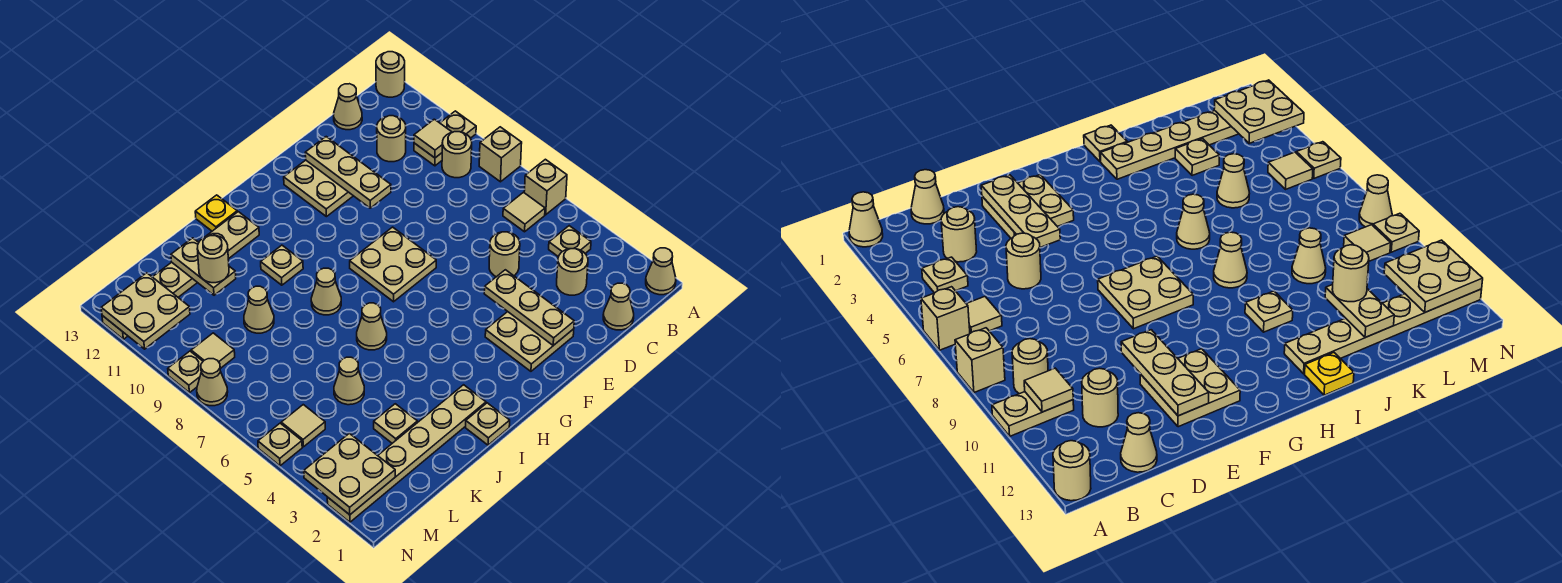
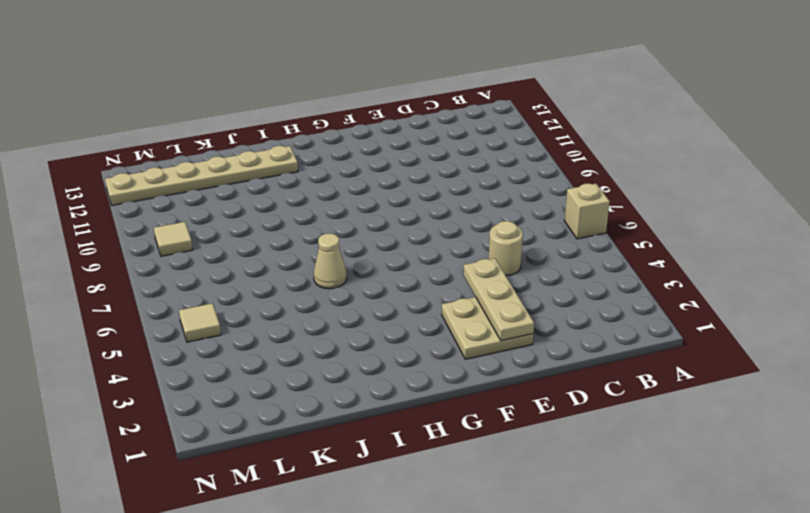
none -> tan 1x1 cone [646,248,676,295]
none -> tan 1x1 brick [479,127,522,182]
none -> tan 1x2 plate [414,111,476,166]
none -> tan 1x1 round brick [376,52,405,97]

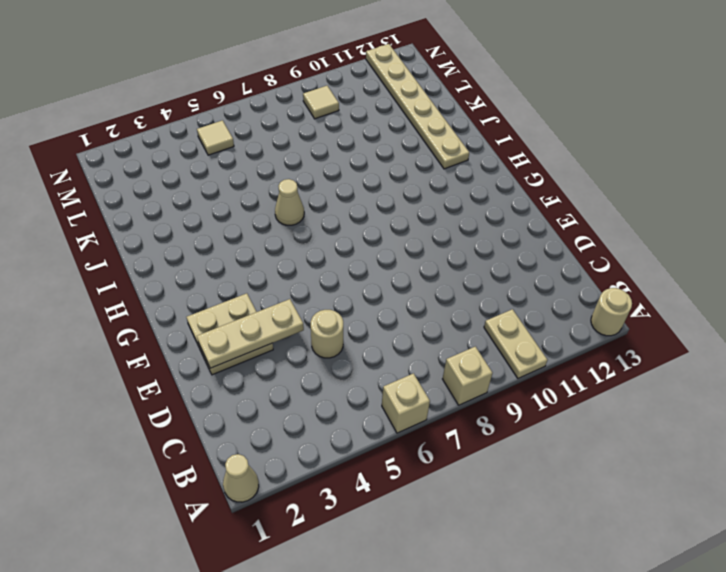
none -> tan 1x1 plate [549,226,591,257]
none -> tan 1x1 tile [503,192,545,232]
none -> tan 1x1 round brick [442,132,472,178]
none -> tan 1x1 cone [603,283,634,330]

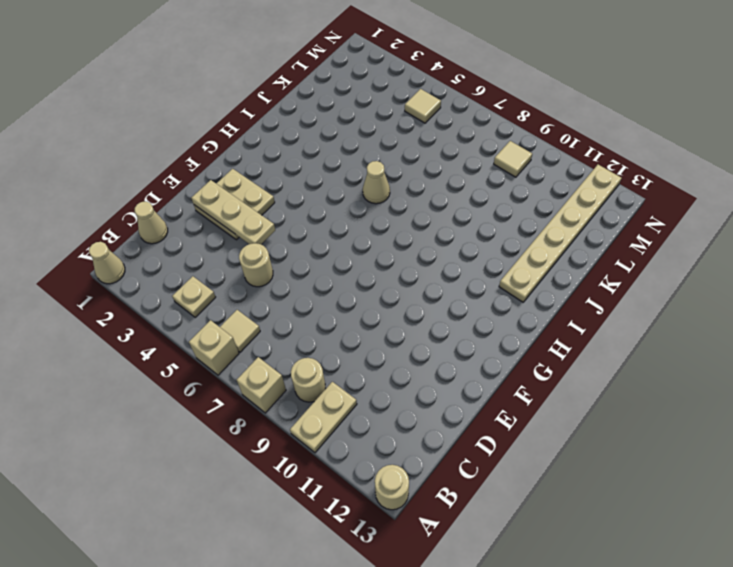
none -> tan 1x1 round brick [557,249,588,295]
none -> tan 1x1 round brick [377,116,406,162]
none -> tan 1x1 cone [334,84,362,130]
none -> tan 2x2 plate [284,160,353,217]

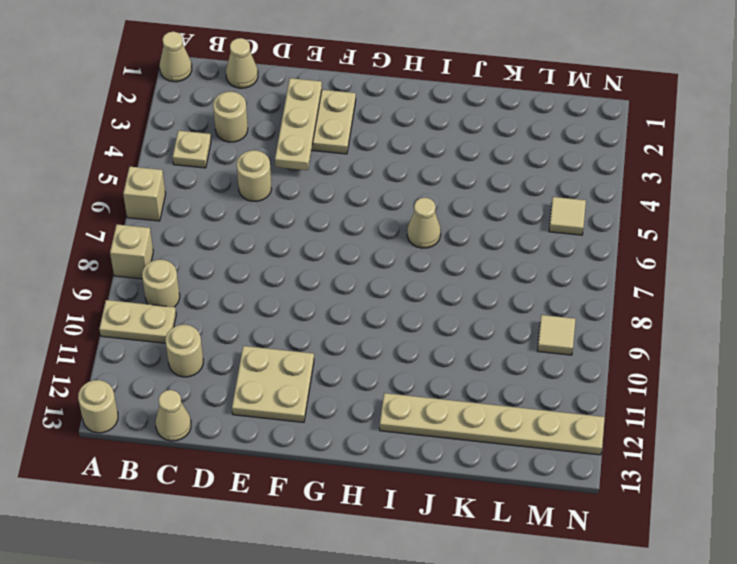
none -> tan 1x1 tile [503,192,545,232]
none -> tan 2x2 plate [350,227,436,302]
none -> tan 1x1 plate [466,403,510,445]
none -> tan 1x6 plate [327,385,486,522]

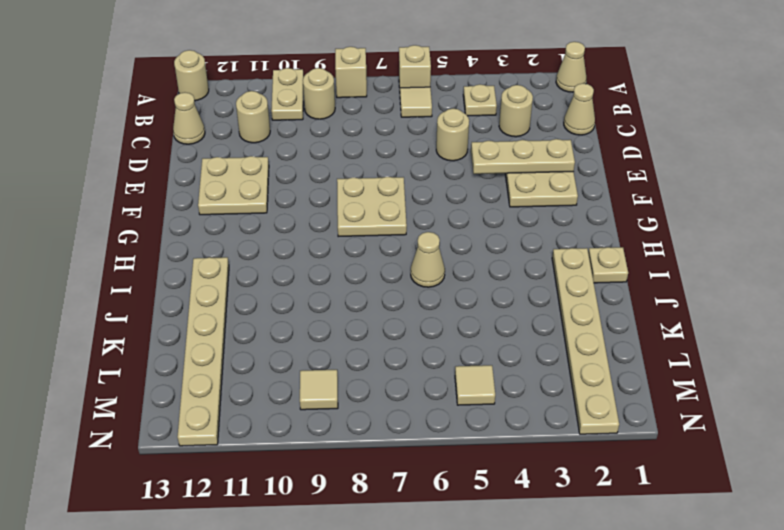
none -> tan 1x1 cone [311,268,341,315]
none -> tan 1x1 plate [261,245,303,285]
none -> yellow 1x1 plate [195,195,237,231]
none -> tan 1x1 plate [374,404,417,443]

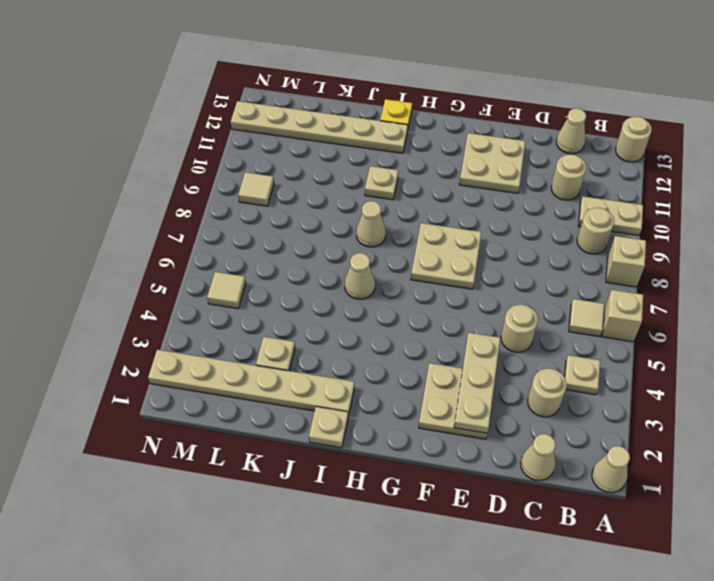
none -> tan 1x1 cone [334,357,364,405]
none -> tan 1x1 cone [244,286,274,333]
none -> tan 1x1 plate [258,423,302,466]
none -> tan 1x1 cone [197,359,228,406]

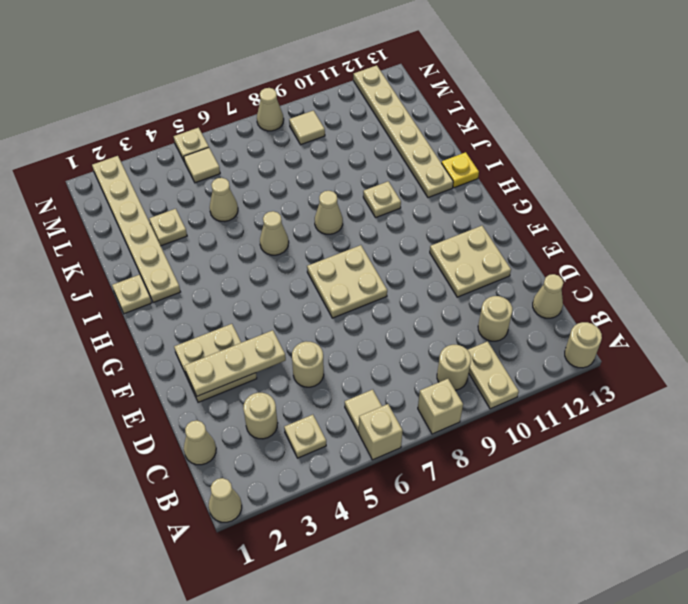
none -> tan 1x1 cone [244,286,274,333]
none -> tan 1x1 plate [168,351,203,393]
none -> tan 1x1 tile [414,119,452,158]
none -> tan 1x3 plate [305,137,391,208]

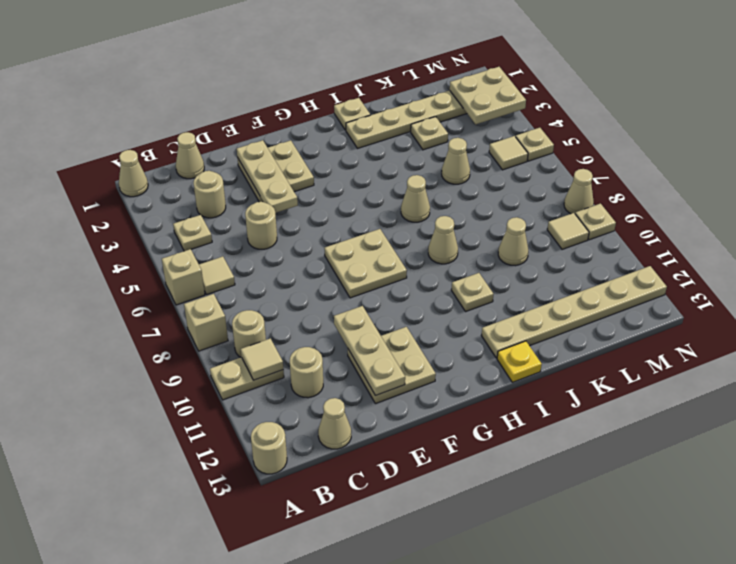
none -> tan 1x2 plate [171,238,236,295]
none -> tan 2x2 plate [101,273,190,349]
none -> tan 1x1 round brick [197,235,229,283]

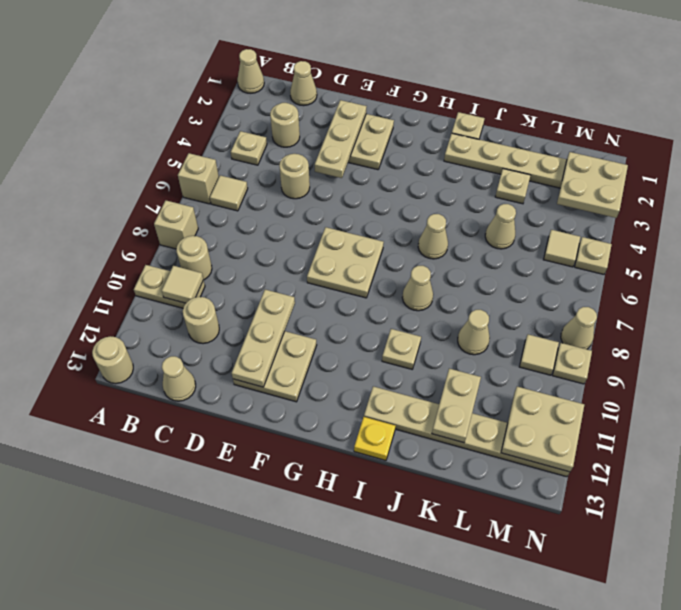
none -> tan 1x1 round brick [197,235,229,283]

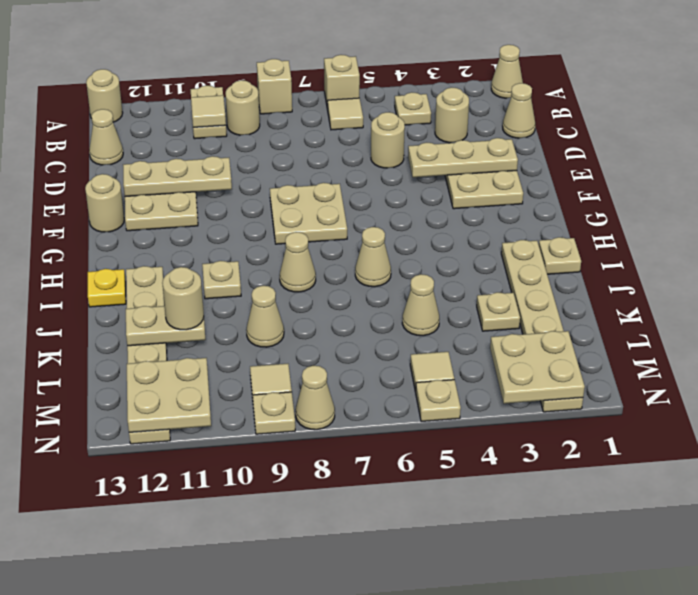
tan 1x1 round brick [85,174,124,232] -> tan 1x1 round brick moved to [377,116,406,162]

